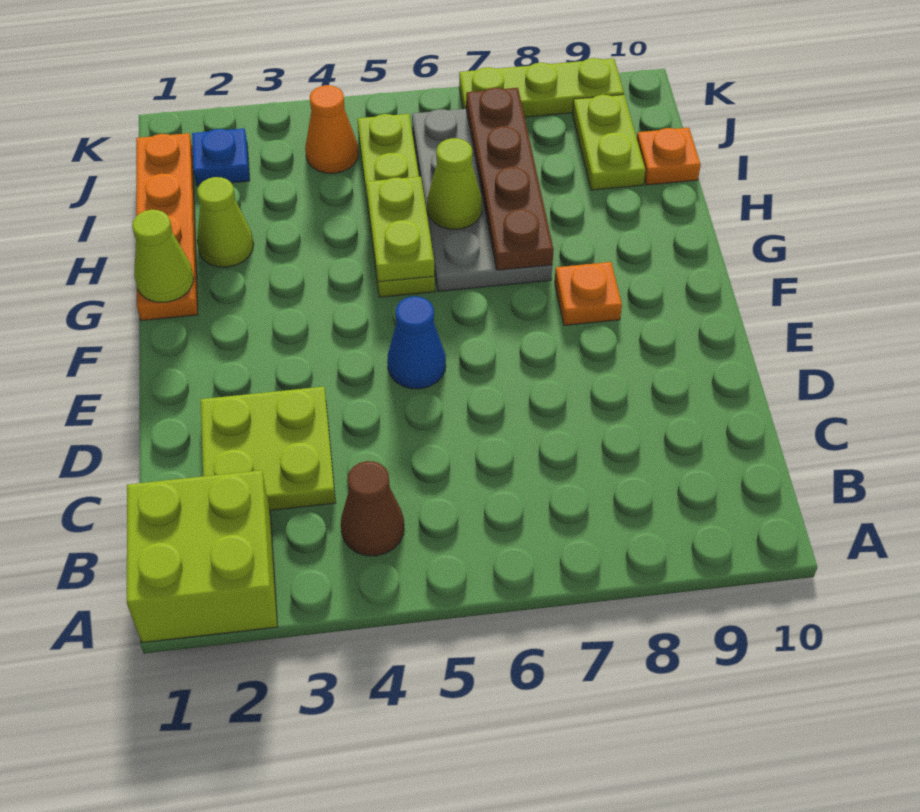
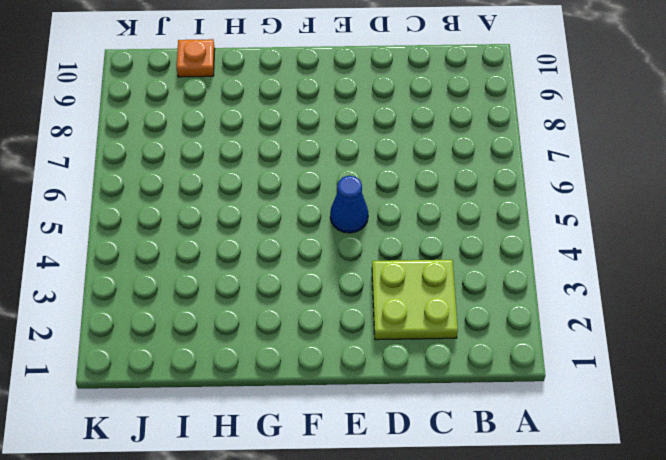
none -> lime 2x2 brick [127,470,277,642]
none -> brown 1x1 cone [341,461,404,556]
none -> orange 1x1 plate [555,262,622,325]

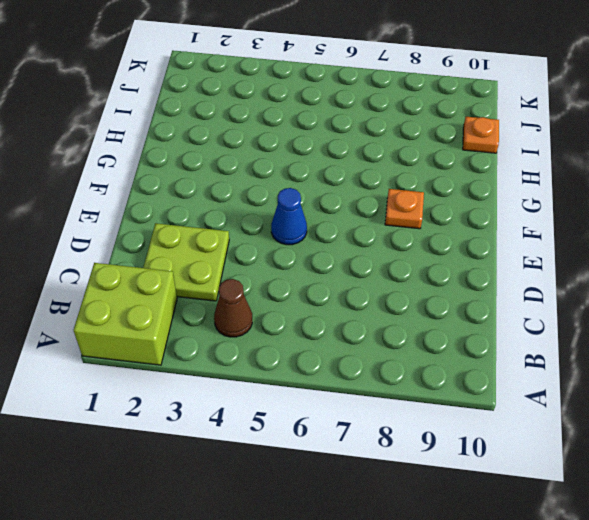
none -> orange 1x4 plate [136,133,198,320]
none -> lime 1x4 plate [358,114,435,297]
none -> grey 2x4 plate [412,109,552,291]

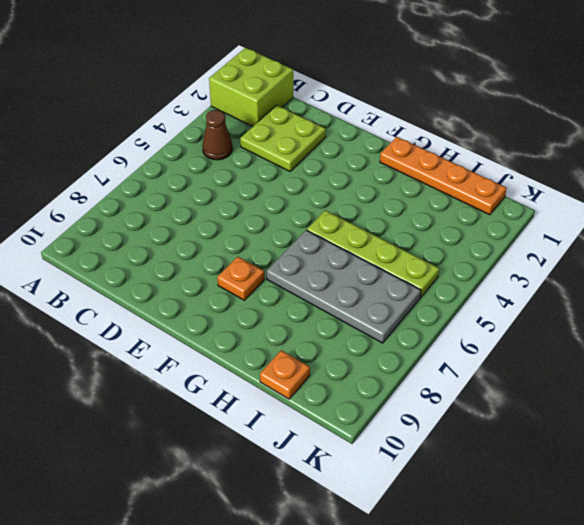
none -> blue 1x1 cone [387,296,446,389]
none -> lime 1x1 cone [197,177,254,267]
none -> lime 1x2 plate [572,95,645,190]

